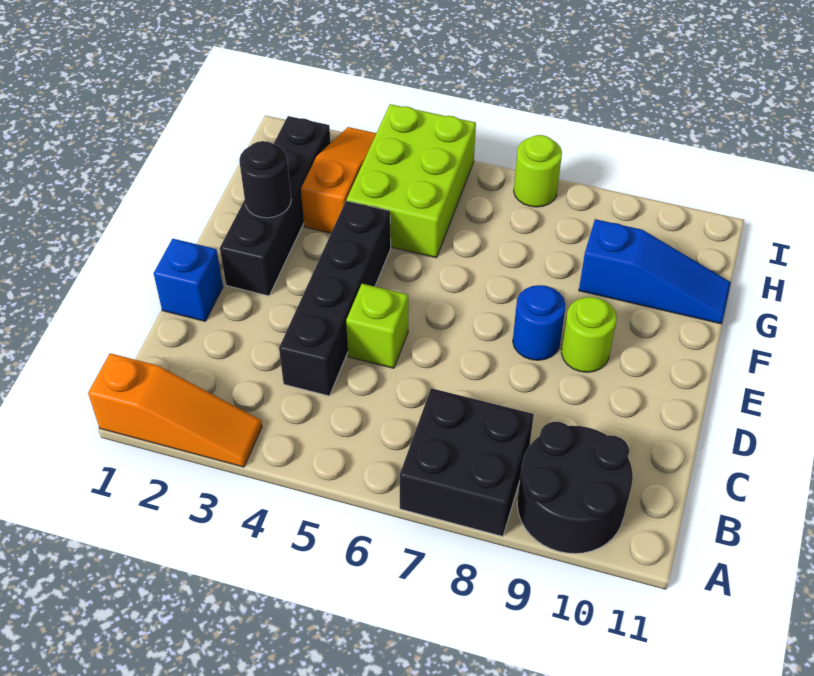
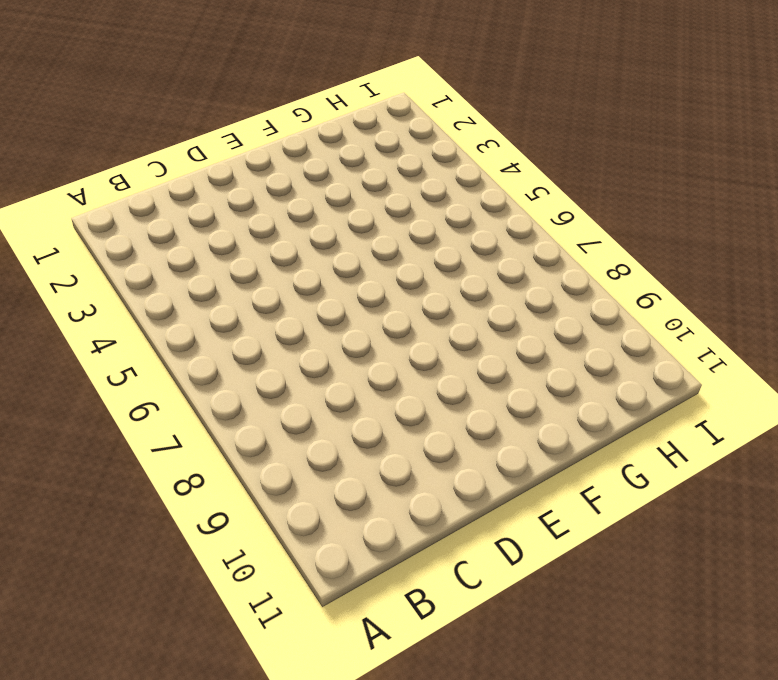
none -> orange 1x3 slope [88,353,262,467]
none -> black 2x2 brick [400,388,534,536]
none -> black 2x2 round brick [517,422,633,554]

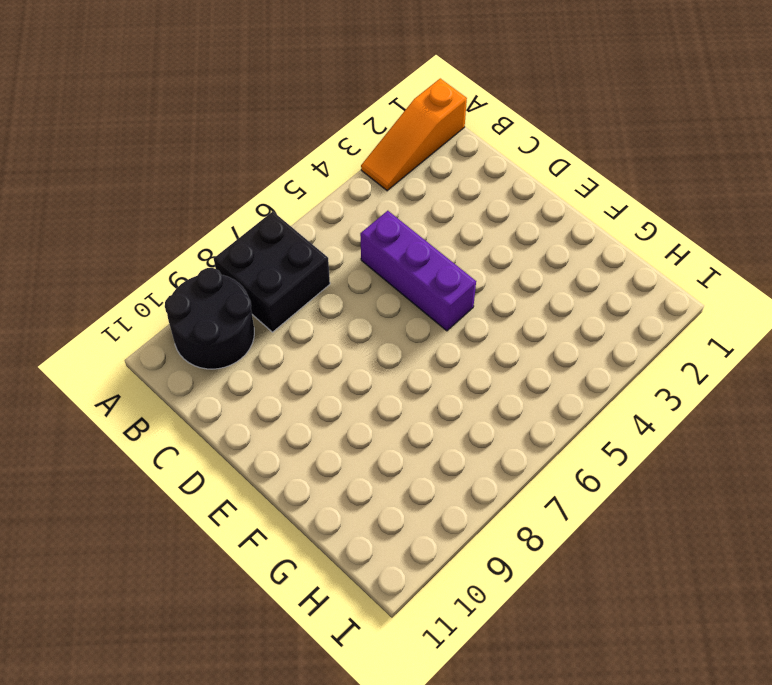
purple 1x3 brick [360,211,476,331] -> lime 1x1 brick [346,284,408,368]
none -> black 1x4 brick [279,201,391,396]
none -> blue 1x1 brick [154,239,223,321]
none -> black 1x4 brick [220,116,331,296]

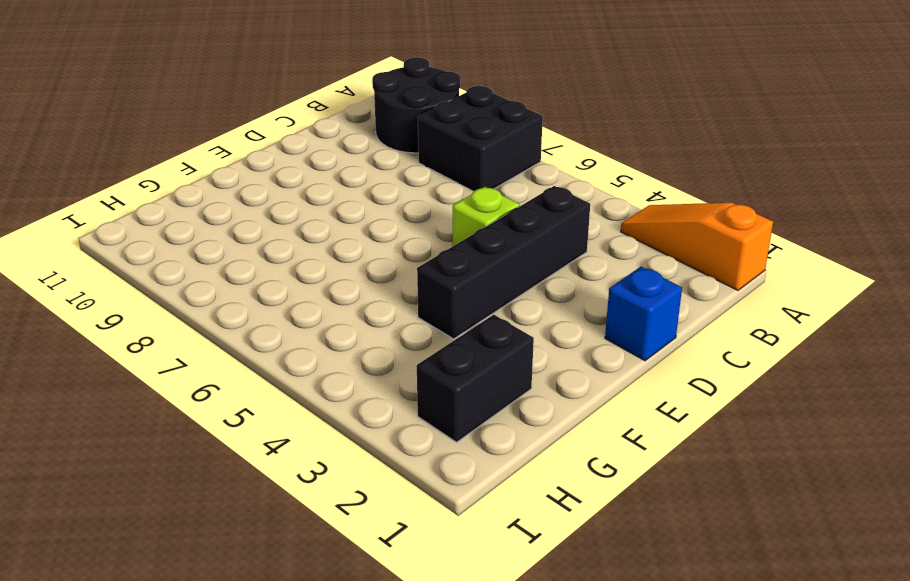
black 1x2 brick [417,315,534,442] -> black 1x4 brick [220,116,331,296]
none -> blue 1x1 round brick [513,285,566,360]
none -> lime 1x1 round brick [561,297,617,372]
none -> orange 1x3 slope [301,127,376,233]

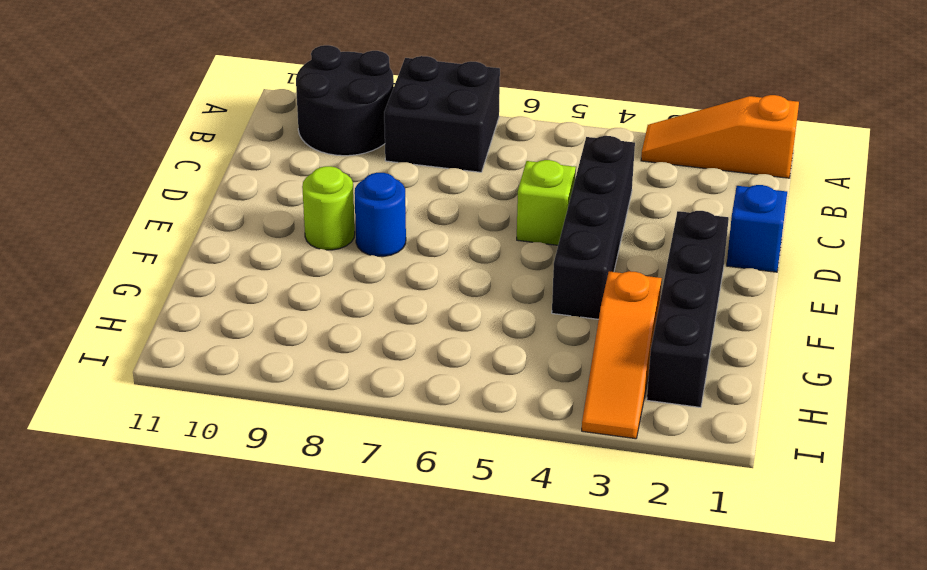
none -> lime 2x3 brick [347,104,476,258]
none -> blue 1x3 slope [579,219,731,324]
none -> lime 1x1 round brick [514,135,562,207]

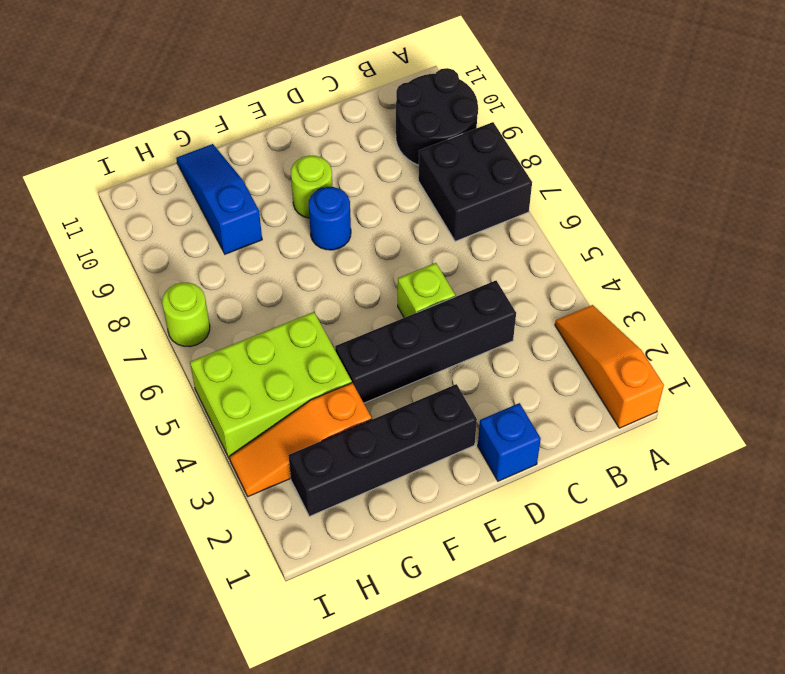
none -> black 1x1 round brick [239,141,291,218]

